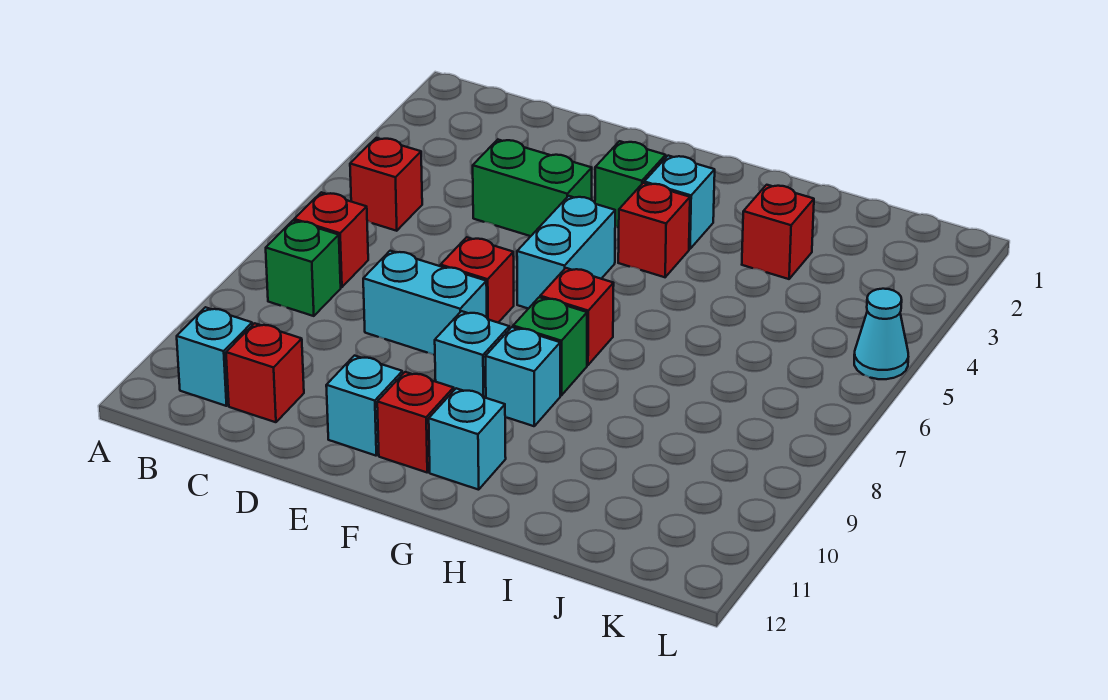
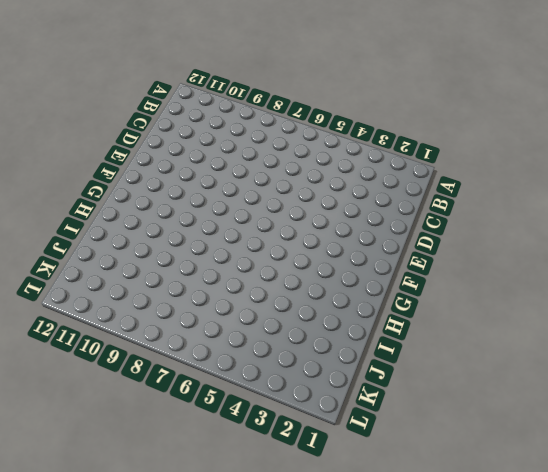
none -> red 1x1 brick [350,138,422,231]
none -> red 1x1 brick [294,192,368,287]
none -> green 1x1 brick [266,221,341,316]

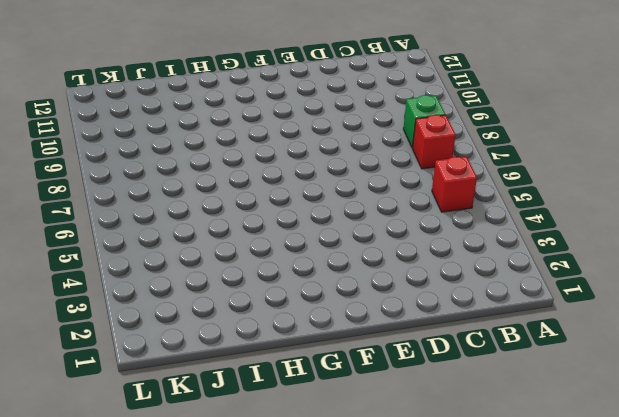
none -> cyan 1x1 brick [177,307,252,406]
none -> red 1x1 brick [226,323,304,422]
none -> green 1x2 brick [473,140,592,236]

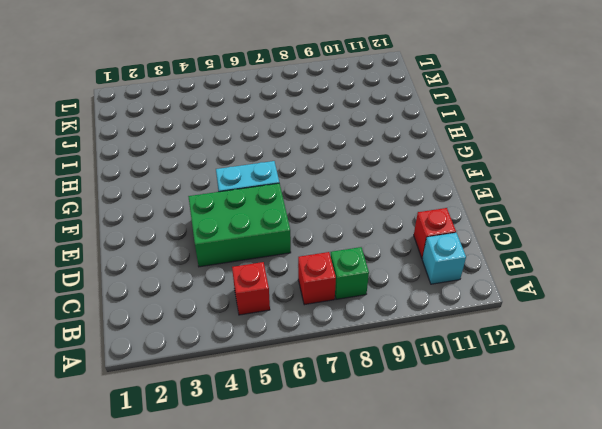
green 2x3 brick [188,183,291,267] -> green 1x2 brick [473,140,592,236]
none -> cyan 1x2 brick [363,251,487,355]
none -> red 1x1 brick [441,237,514,323]
none -> cyan 1x1 brick [326,356,403,456]

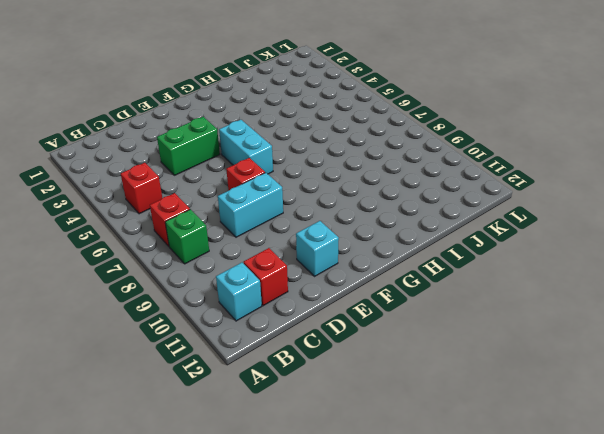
none -> green 1x1 brick [595,141,666,228]
none -> cyan 1x1 brick [435,311,509,398]
none -> red 1x1 brick [377,372,454,472]

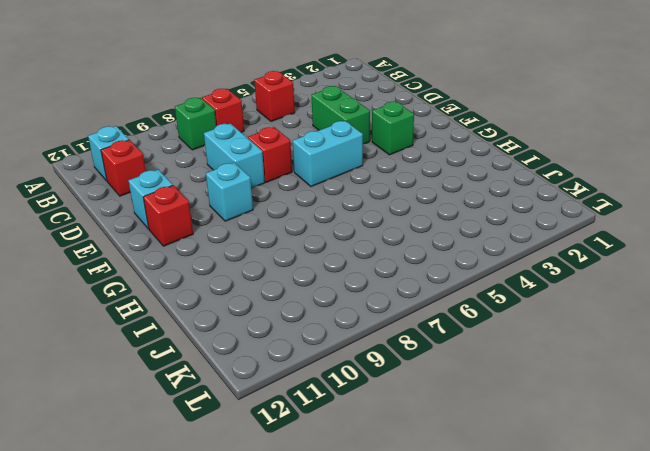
none -> cyan 1x1 brick [644,156,715,249]
none -> red 1x1 brick [618,183,690,277]
none -> red 1x1 brick [540,268,614,365]

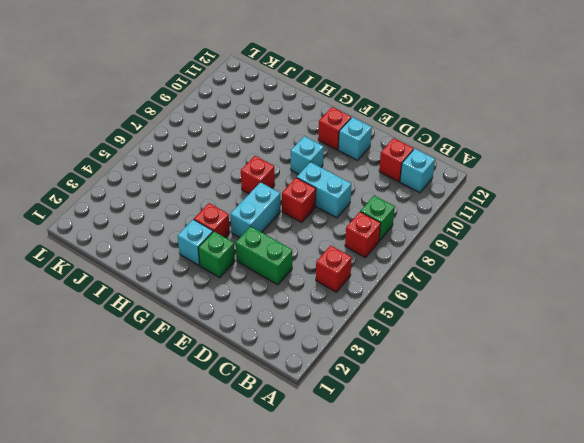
none -> green 1x1 brick [513,297,587,396]
none -> cyan 1x1 brick [485,327,560,426]
none -> cyan 1x1 brick [429,388,506,490]

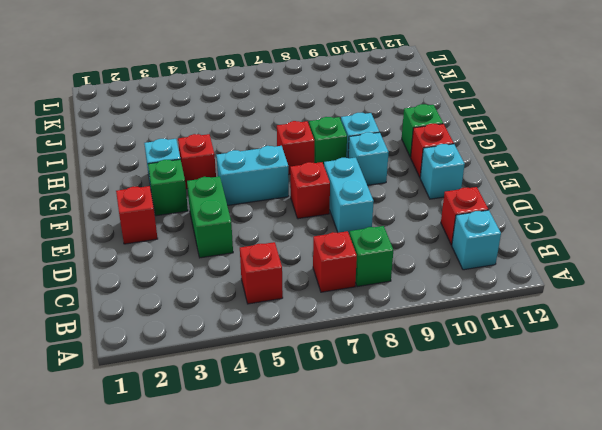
red 1x1 brick [116,186,158,244] -> red 1x1 brick moved to [742,185,814,279]
green 1x1 brick [402,104,443,157] -> cyan 1x1 brick [429,388,506,490]
none -> cyan 1x1 cone [854,289,908,379]

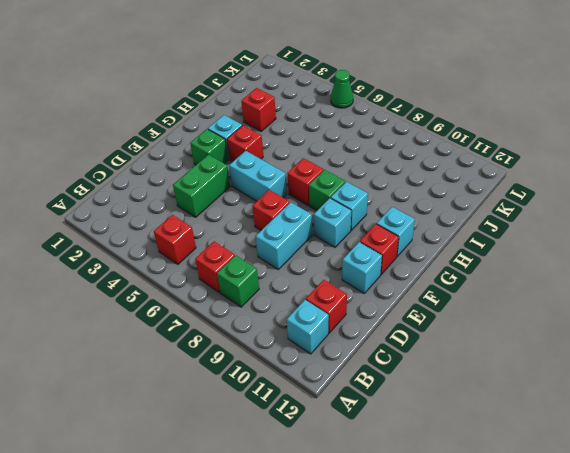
green 1x1 cone [331,70,353,108] -> cyan 1x1 cone [854,289,908,379]

